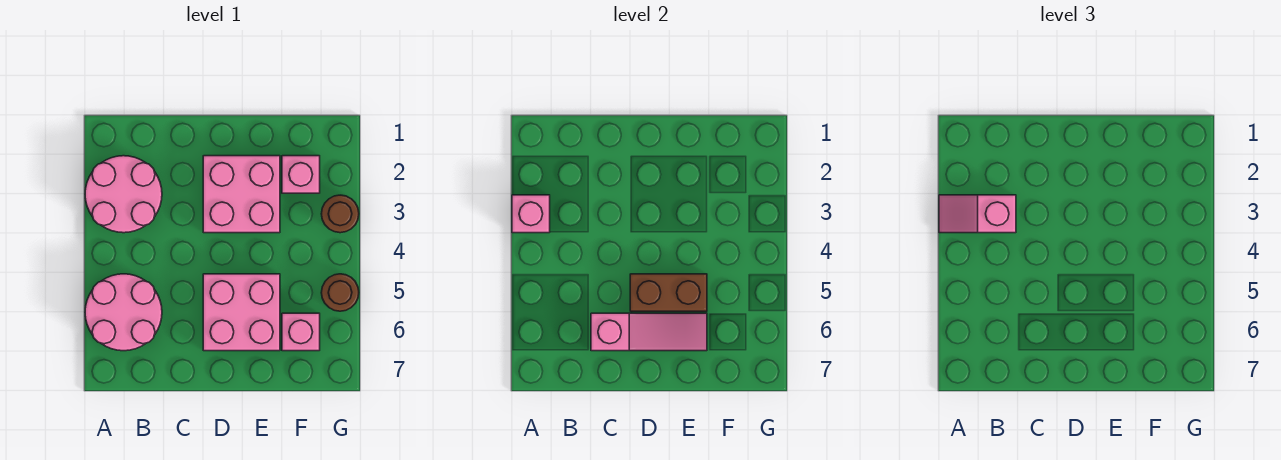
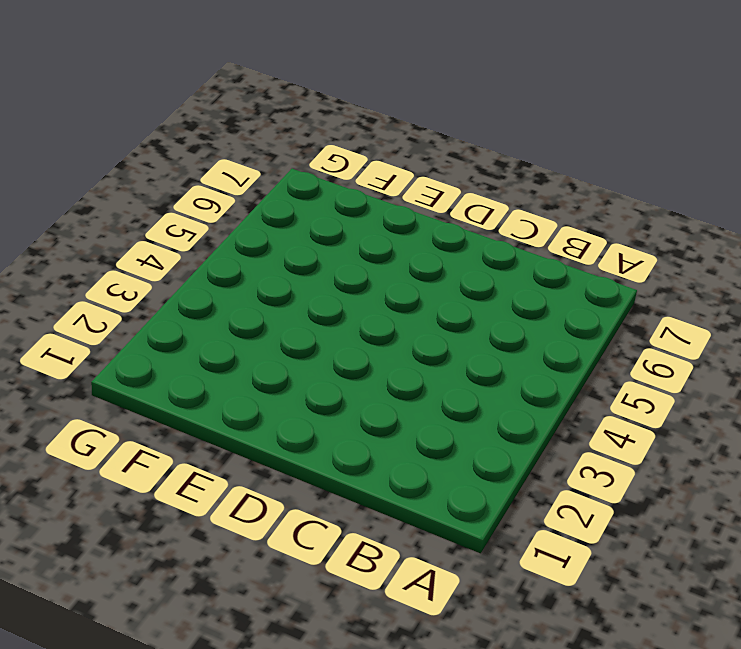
none -> pink 2x2 round brick [85,156,162,233]
none -> pink 2x2 round brick [85,274,162,351]
none -> pink 2x2 brick [203,156,280,233]

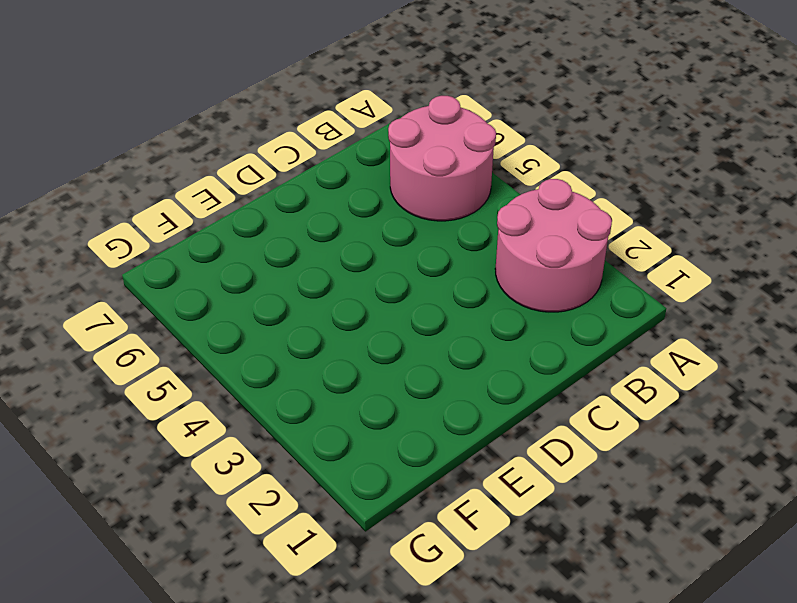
none -> pink 2x2 brick [203,156,280,233]
none -> pink 2x2 brick [203,274,280,351]
none -> pink 1x1 brick [282,156,320,193]

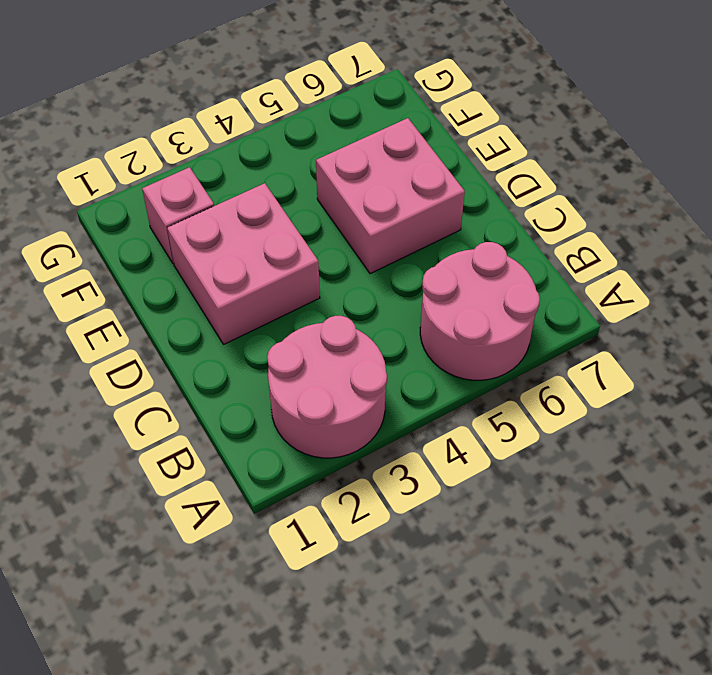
none -> pink 1x1 brick [282,313,320,351]
none -> brown 1x1 round brick [321,195,359,233]
none -> brown 1x1 round brick [321,274,359,311]

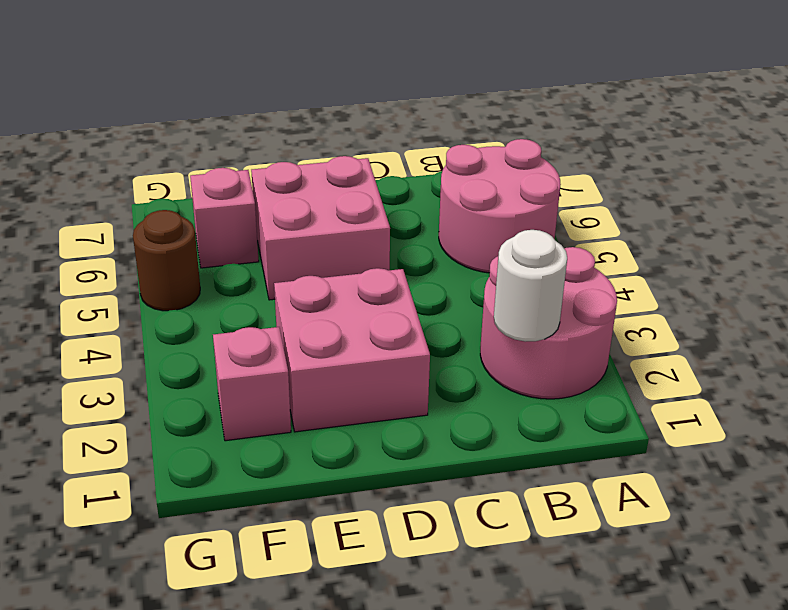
white 1x1 round brick [494,230,567,342] -> none
none -> brown 1x1 round brick [321,195,359,233]
none -> pink 1x1 brick [512,195,550,233]
none -> pink 1x3 slope [591,313,707,351]

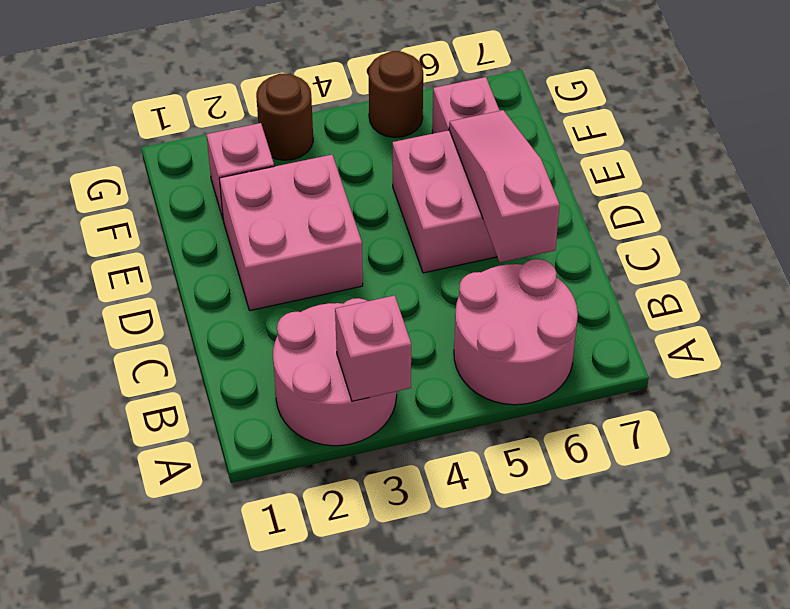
none -> brown 1x2 brick [630,274,707,311]
none -> pink 1x2 slope [939,195,1016,233]

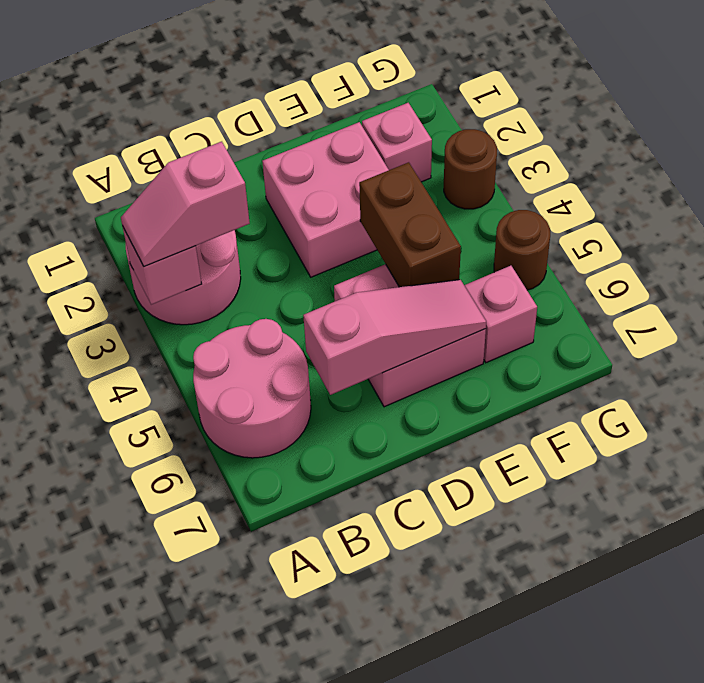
brown 1x2 brick [359,162,461,287] -> brown 1x2 brick turned to [630,274,707,311]

